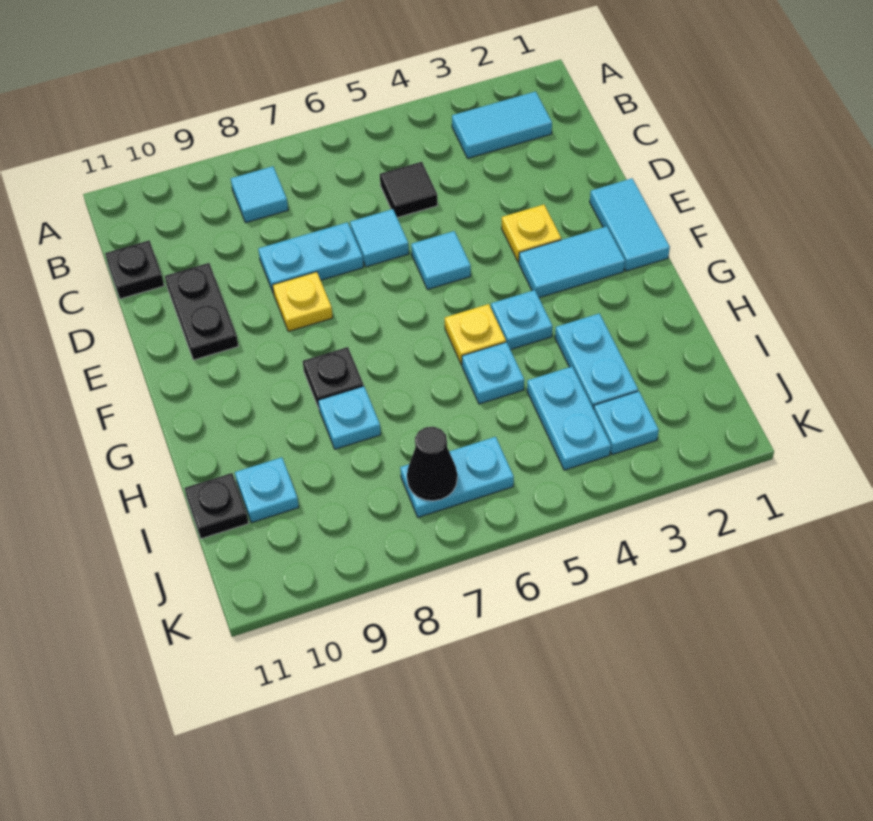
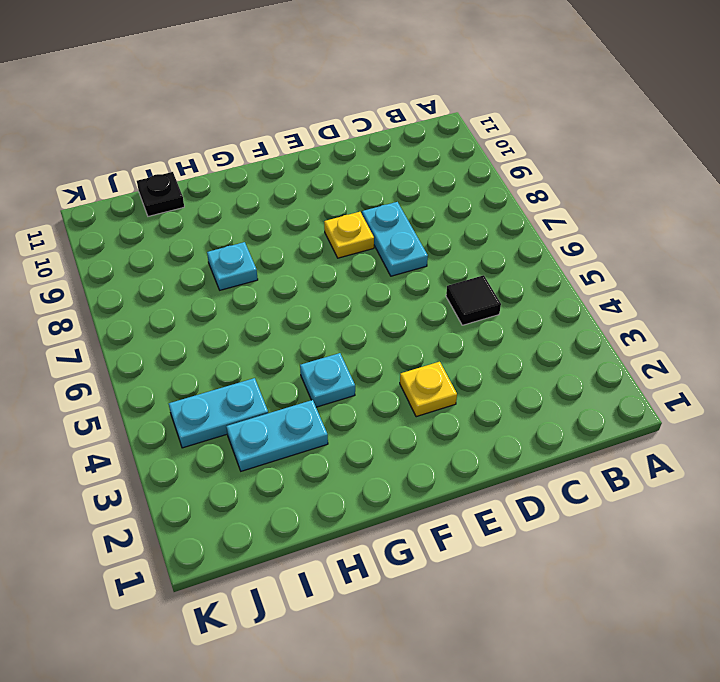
none -> cyan 1x2 tile [452,91,552,158]
none -> cyan 1x1 tile [231,166,288,223]
none -> black 1x1 plate [105,241,164,299]

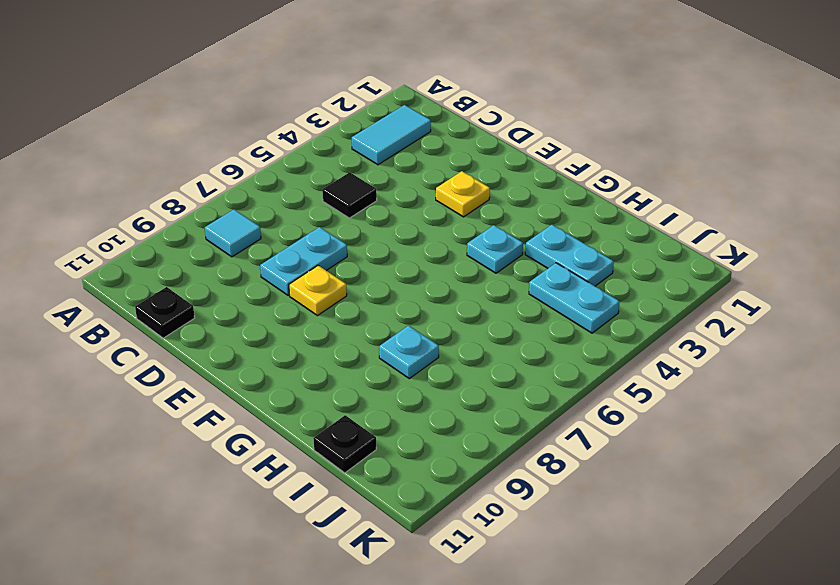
none -> cyan 1x1 tile [350,209,409,267]
none -> black 1x2 plate [165,263,238,360]
none -> cyan 1x2 tile [590,178,670,271]

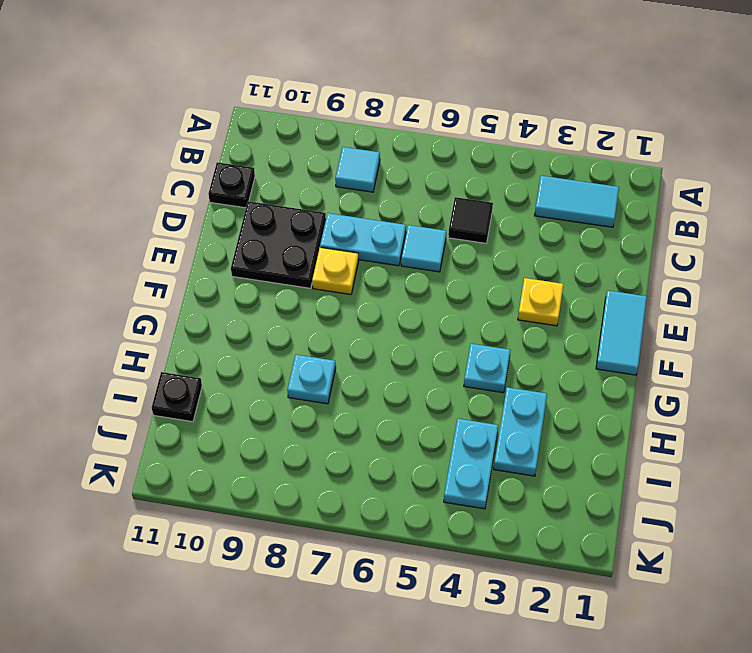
black 2x2 plate [231,201,326,288] -> black 1x2 plate [165,263,238,360]
none -> cyan 1x1 tile [411,231,471,290]
none -> cyan 1x2 tile [519,226,625,298]
none -> yellow 1x1 plate [445,304,506,365]

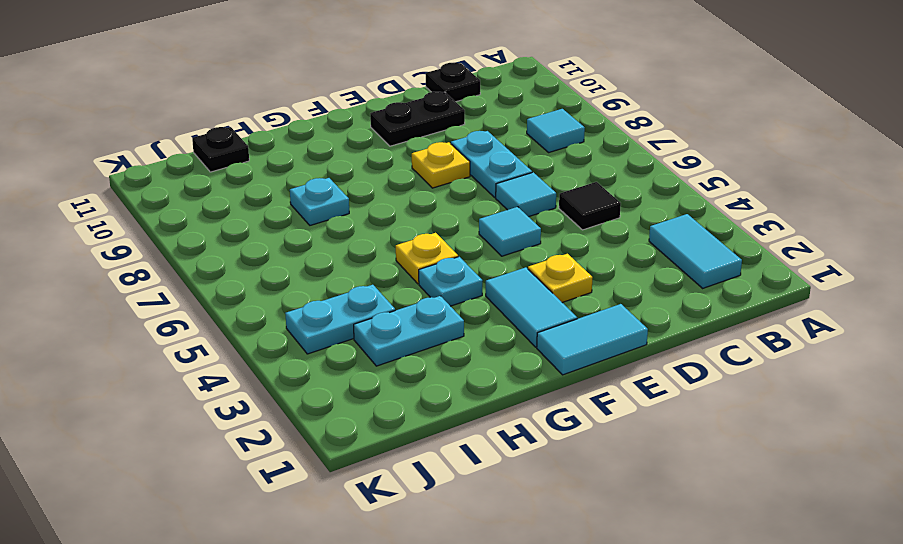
none -> black 1x1 plate [303,347,364,408]
none -> cyan 1x1 plate [462,342,524,404]
none -> cyan 1x1 plate [235,457,299,523]

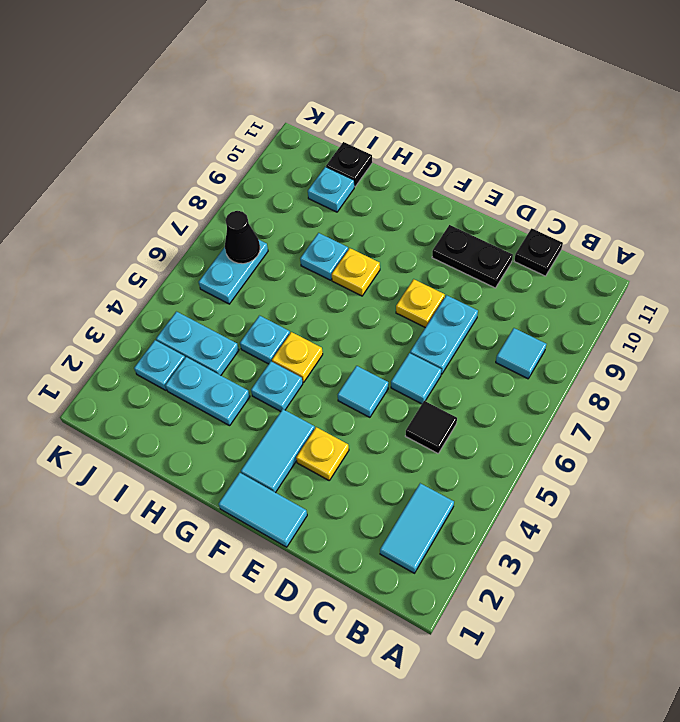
yellow 1x1 plate [332,248,380,296] -> black 1x1 plate [303,347,364,408]

